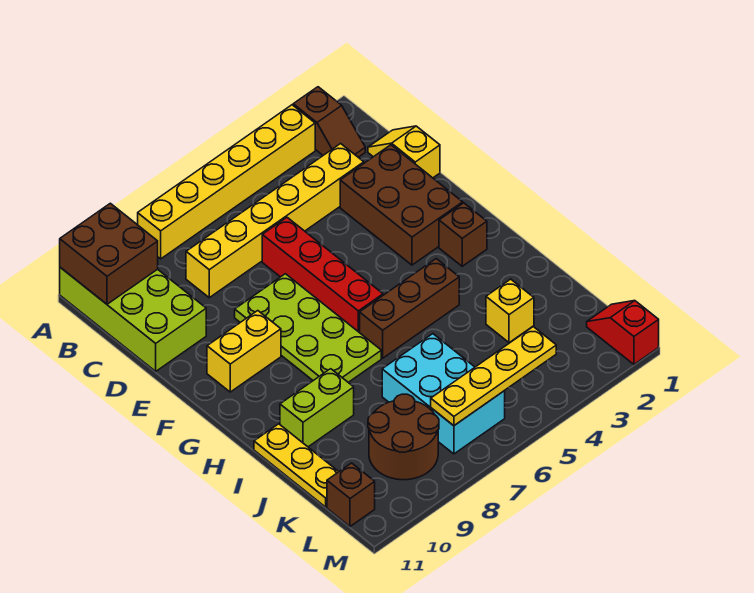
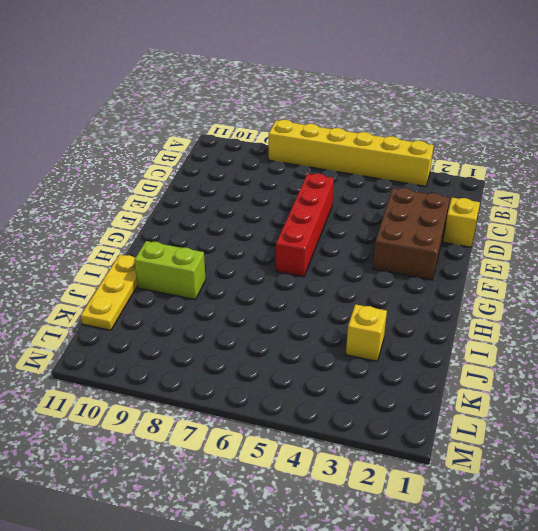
none -> brown 1x2 slope [293,87,365,157]
none -> lime 2x4 brick [60,267,206,371]
none -> yellow 1x6 brick [186,144,364,298]

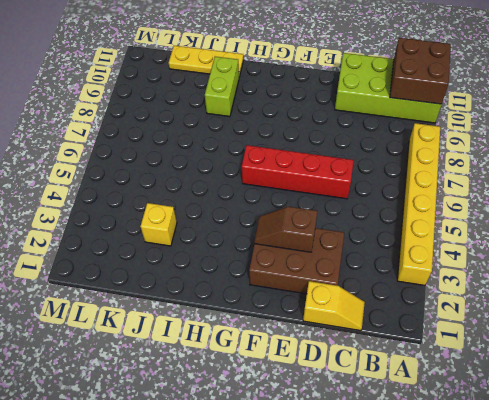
brown 1x2 slope [254,207,317,252] -> brown 1x2 slope moved to [293,87,365,157]
none -> yellow 1x6 brick [186,144,364,298]
none -> lime 2x4 plate [235,274,381,382]
none -> yellow 1x2 brick [207,311,281,392]

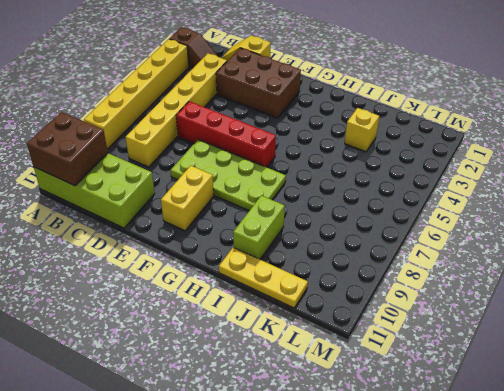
none -> brown 1x1 brick [439,203,487,266]
none -> brown 1x3 brick [360,259,459,358]
none -> cyan 2x3 brick [382,334,505,454]

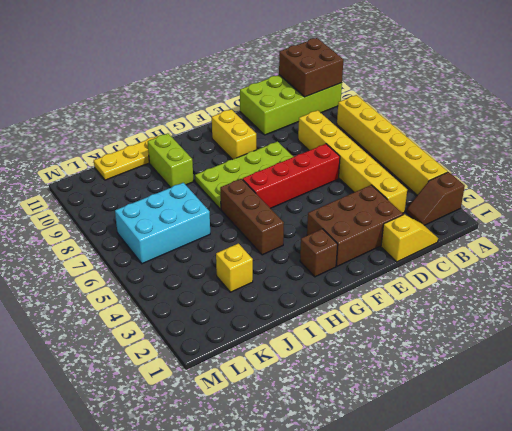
none -> brown 2x2 round brick [368,394,439,480]
none -> red 1x2 slope [587,301,659,364]
none -> brown 1x1 brick [327,463,375,526]

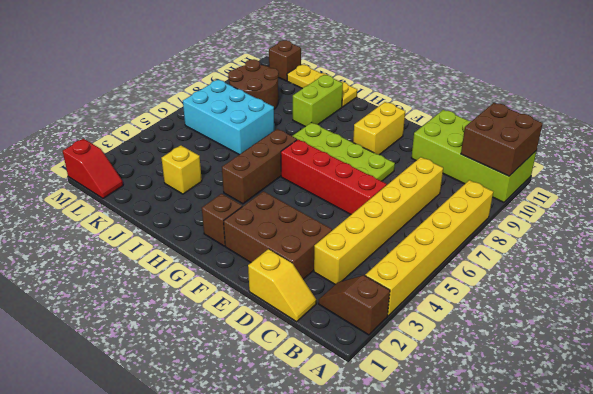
none -> yellow 1x4 plate [431,327,556,426]

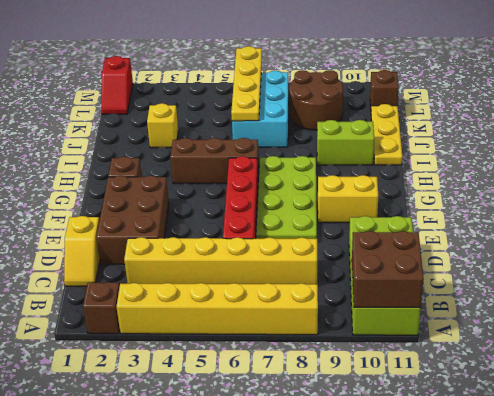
yellow 1x4 plate [231,46,262,121] -> yellow 1x4 plate turned to [431,327,556,426]

